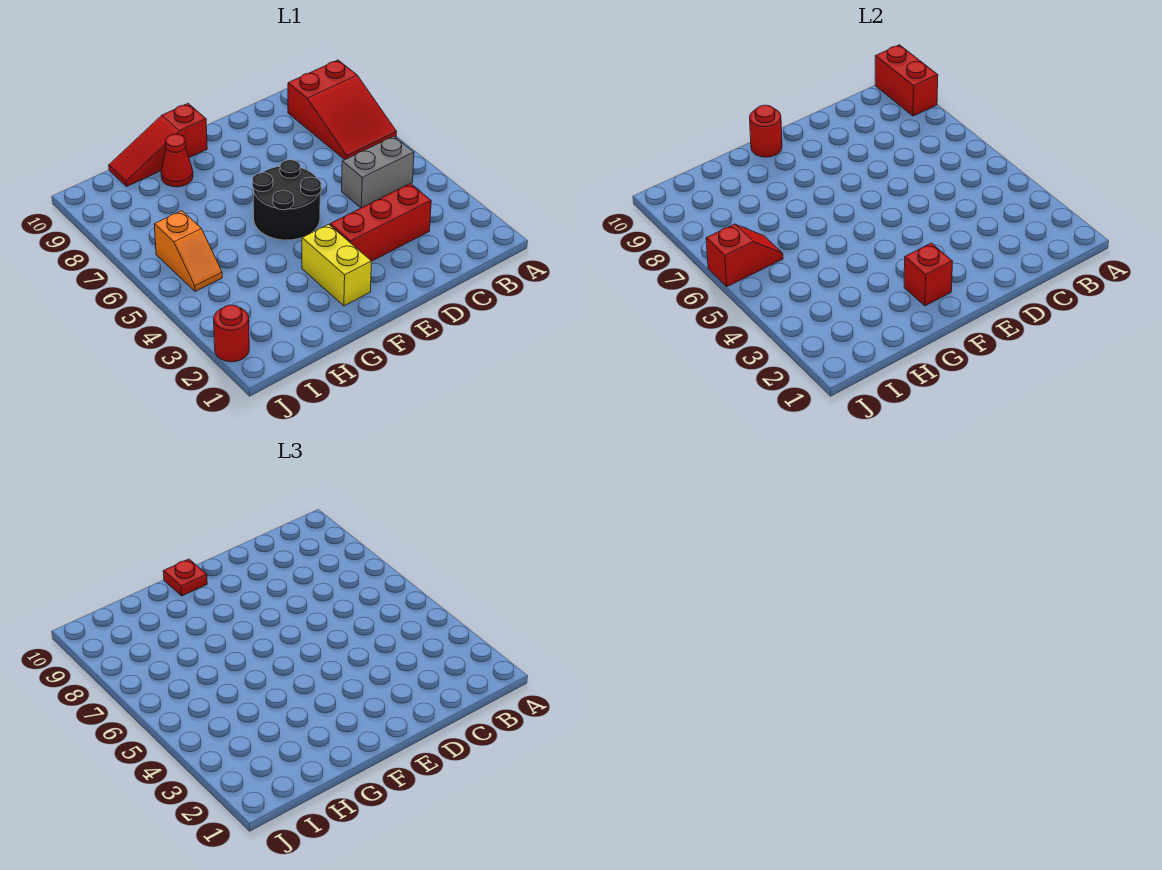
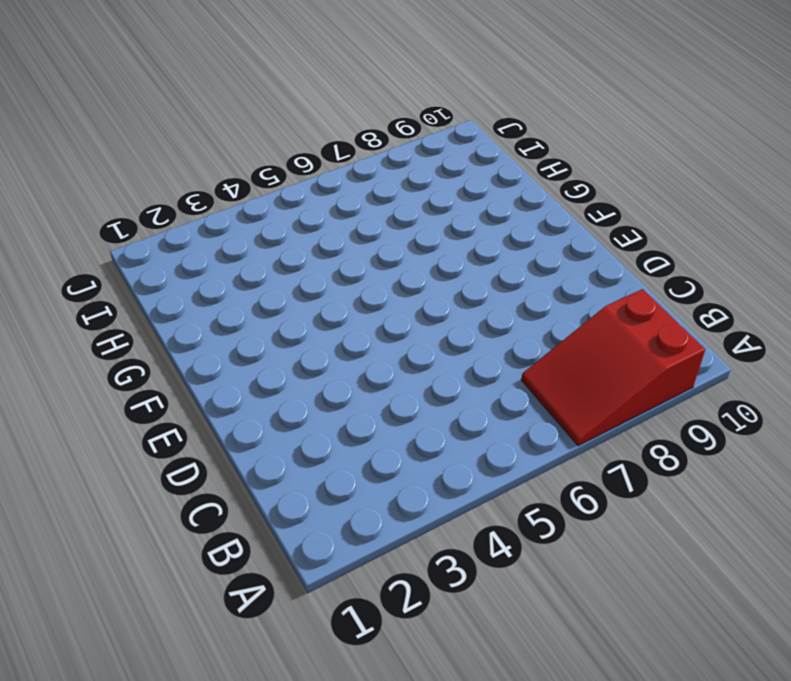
none -> grey 1x2 brick [342,136,414,208]
none -> red 1x3 brick [330,184,431,261]
none -> black 2x2 round brick [252,160,321,240]

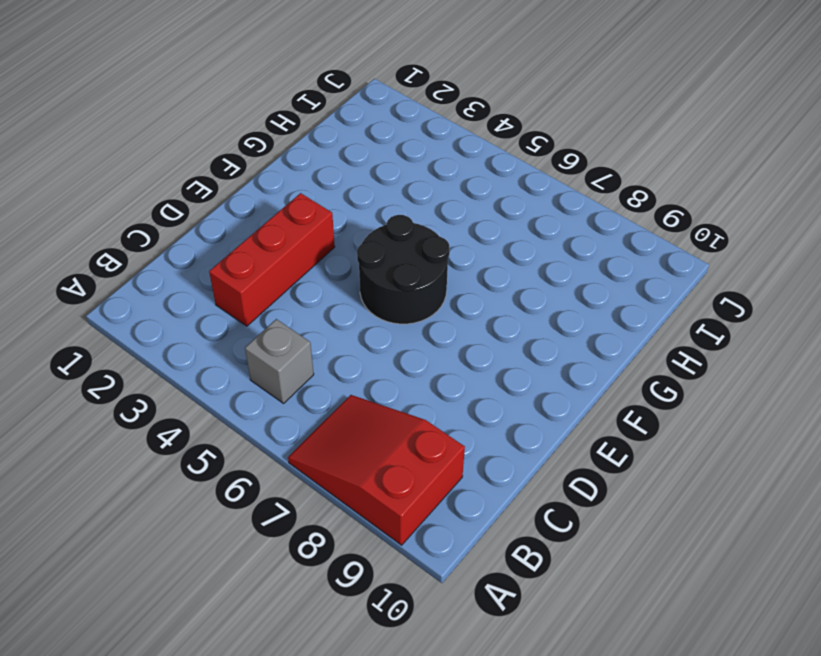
grey 1x1 brick [245,319,314,403] -> grey 1x2 brick [342,136,414,208]
none -> yellow 1x2 brick [302,224,372,306]
none -> red 1x3 slope [109,104,207,186]
none -> red 1x1 cone [161,134,193,187]

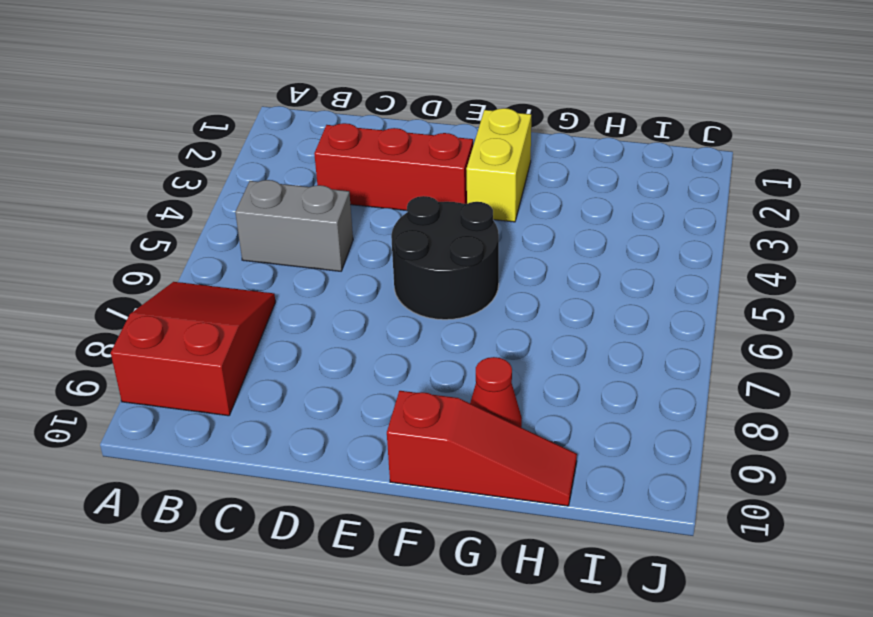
none -> orange 1x2 slope [154,211,222,291]
none -> red 1x1 round brick [214,305,249,362]
none -> red 1x2 brick [875,45,938,116]

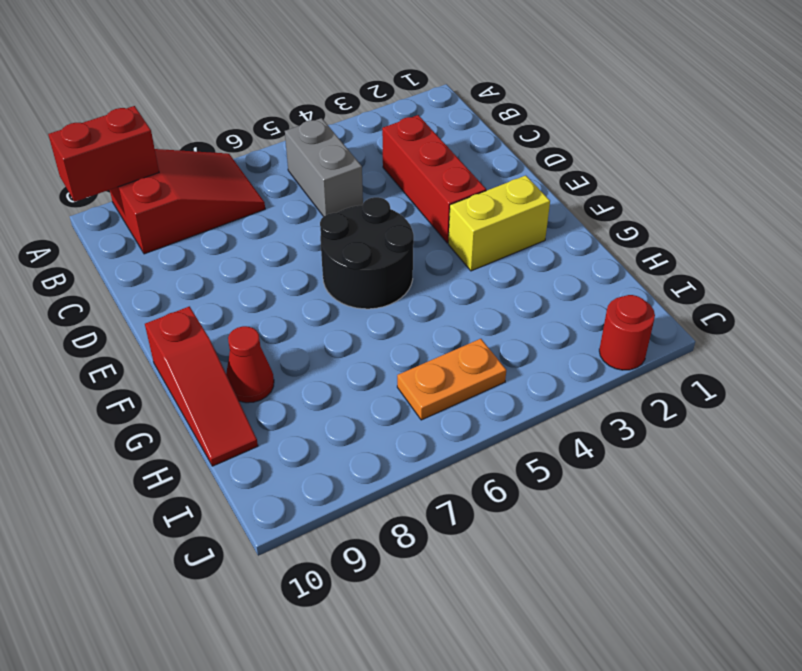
orange 1x2 plate [397,339,506,420] -> orange 1x2 slope [154,211,222,291]
none -> red 1x1 brick [904,243,953,306]
none -> red 1x1 round brick [750,105,782,157]
none -> red 1x2 slope [706,224,783,286]

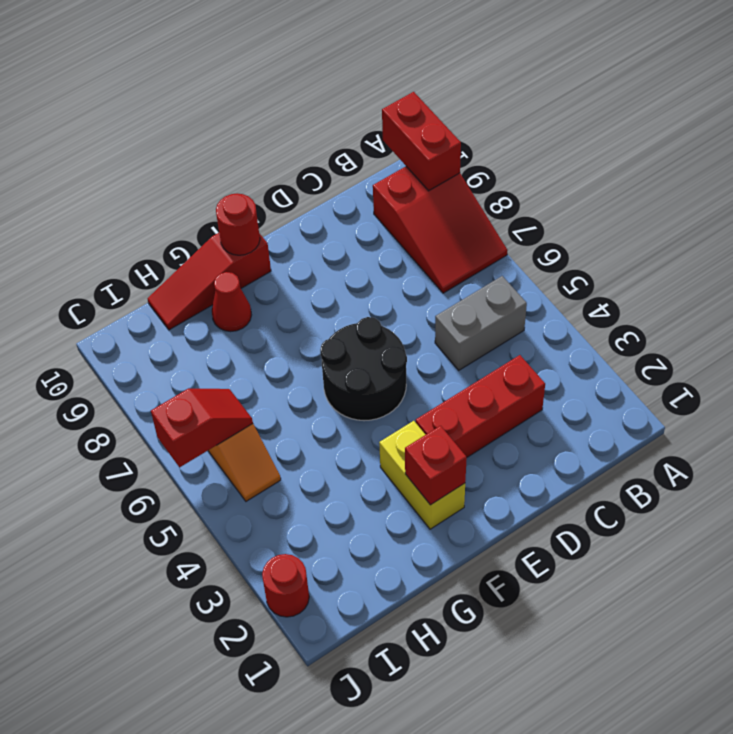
none -> red 1x1 plate [163,559,207,596]

